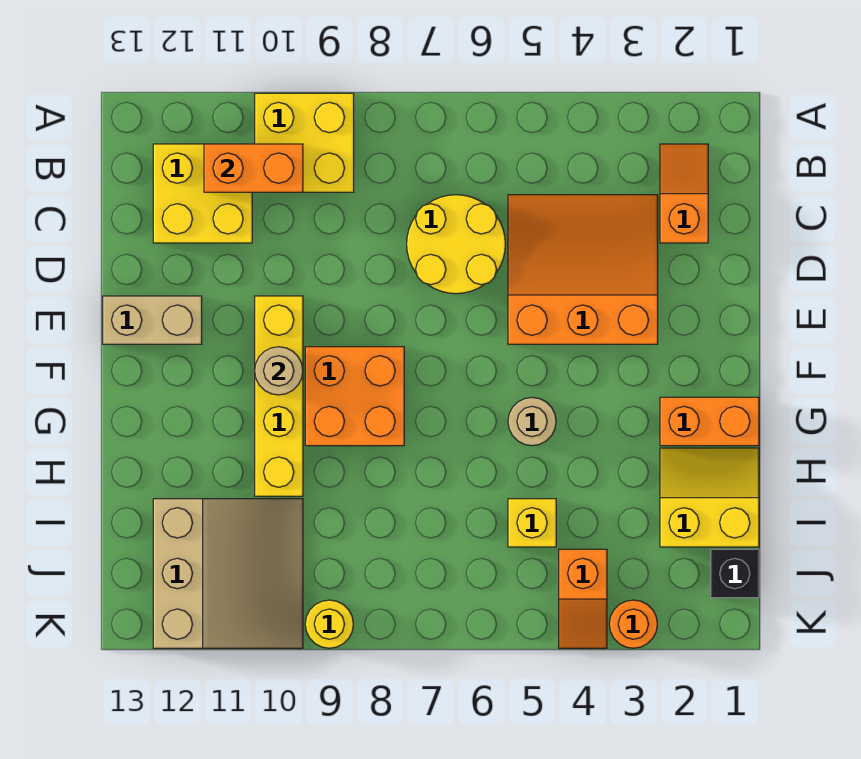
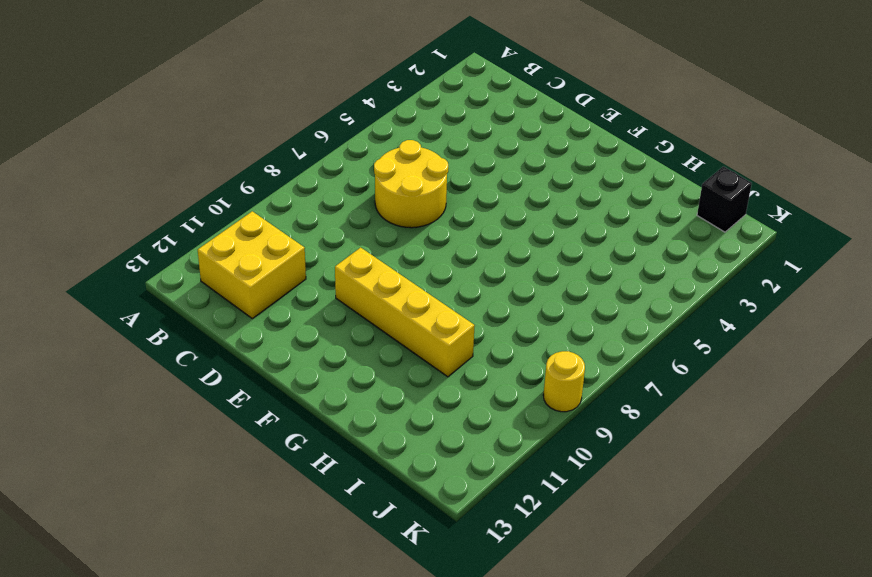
none -> yellow 2x2 brick [255,93,354,192]
none -> orange 1x2 slope [660,144,708,243]
none -> orange 3x3 slope [508,195,658,344]

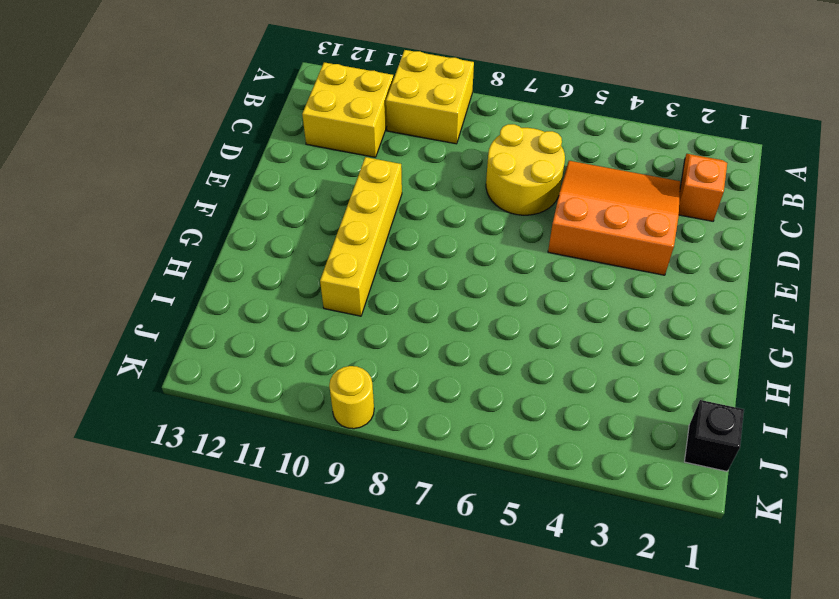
none -> tan 1x2 brick [103,296,202,344]
none -> orange 2x2 brick [305,347,404,446]
none -> orange 1x2 brick [660,397,759,446]

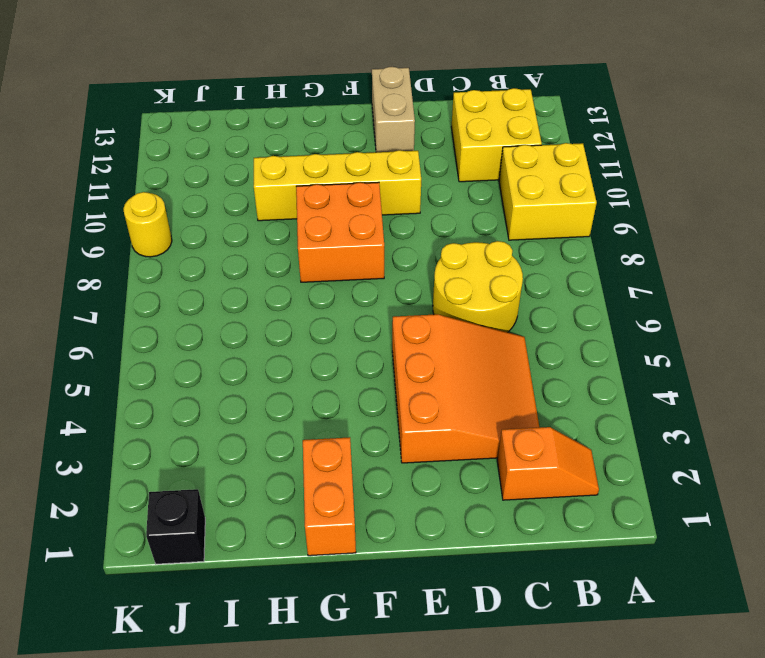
none -> tan 1x1 round brick [508,397,556,446]
none -> yellow 2x2 slope [660,448,759,547]
none -> yellow 1x1 brick [508,499,556,547]

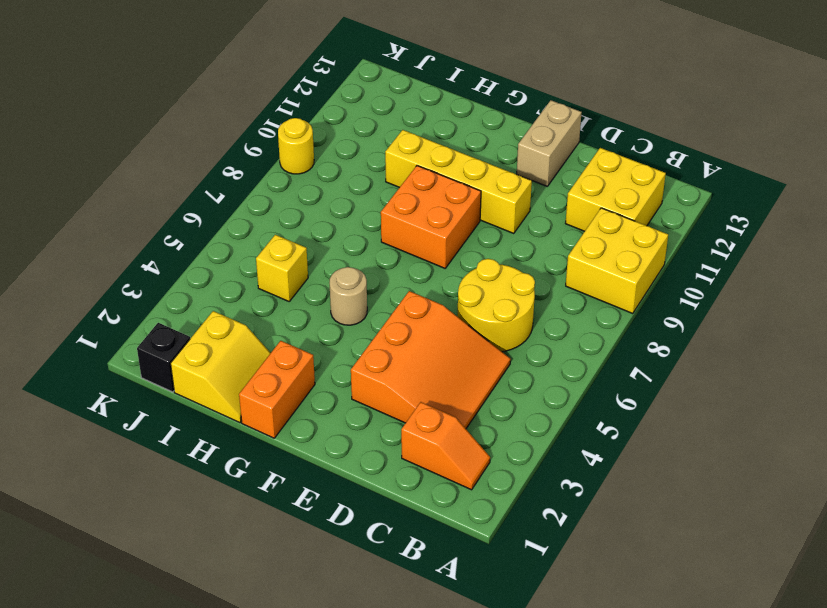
none -> tan 3x3 slope [153,499,303,648]
none -> orange 1x2 slope [559,549,607,648]
none -> orange 1x1 round brick [609,600,657,648]

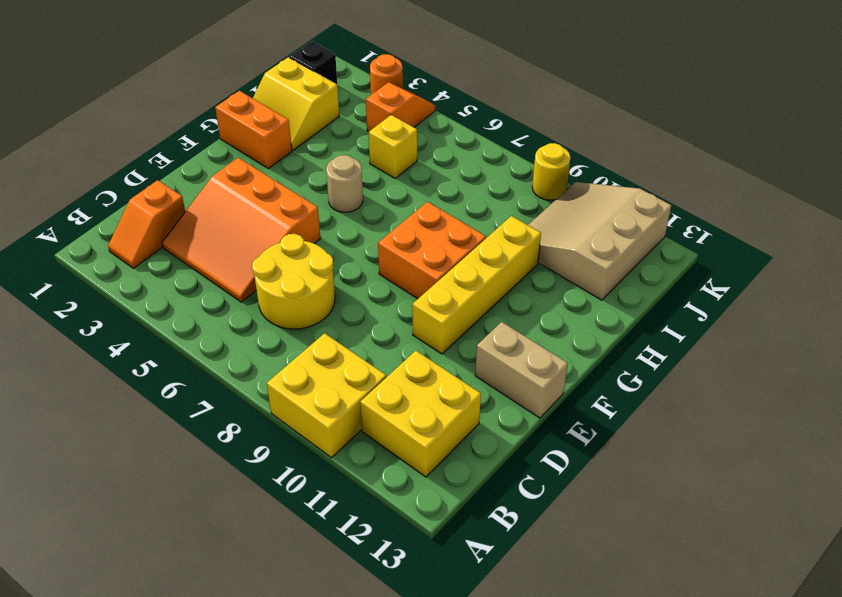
none -> orange 1x2 brick [204,144,303,192]
none -> tan 1x1 round brick [255,347,303,395]

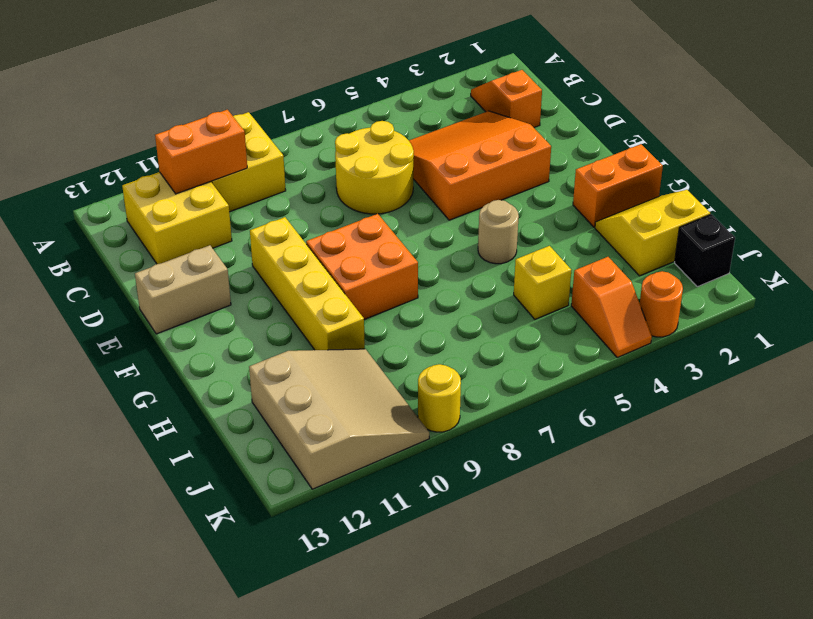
none -> tan 1x1 round brick [255,347,303,395]

